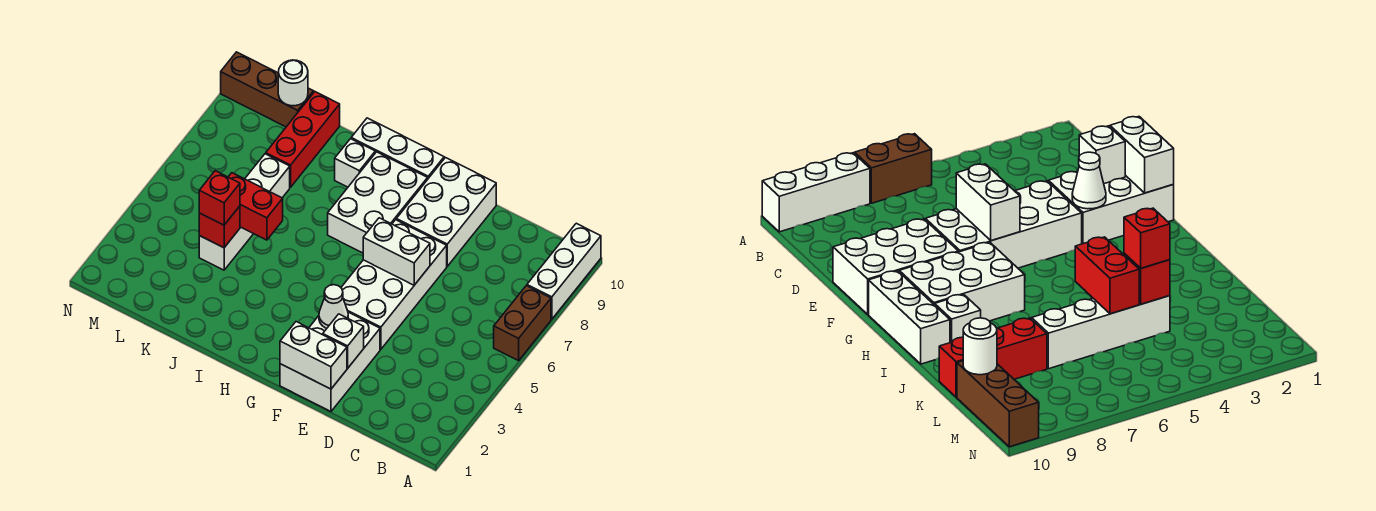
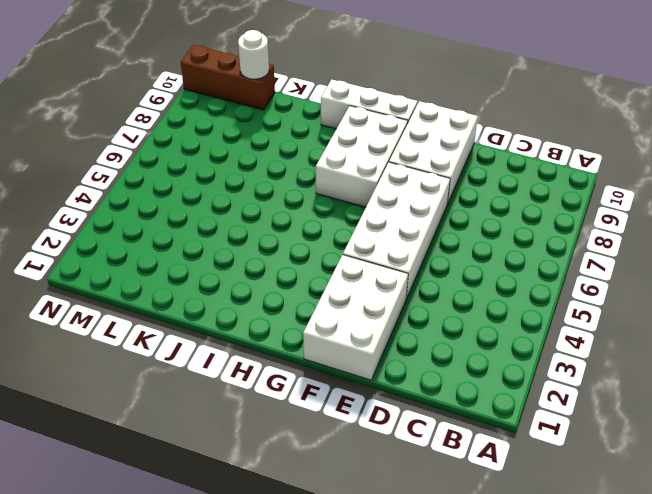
none -> brown 1x2 brick [494,286,551,361]
none -> white 1x3 brick [527,223,601,319]
none -> white 1x1 brick [335,139,375,187]

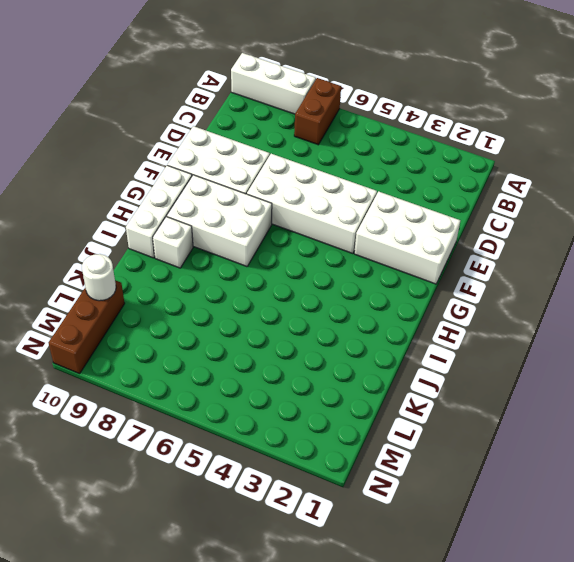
brown 1x2 brick [294,78,341,145] -> brown 1x2 brick turned to [494,286,551,361]
none -> white 1x4 brick [199,154,290,270]
none -> red 1x3 brick [266,92,340,187]
none -> white 1x2 brick [280,322,347,389]

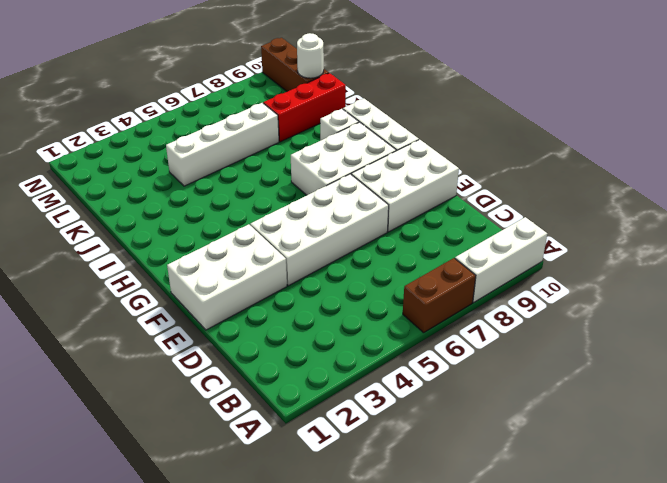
none -> white 1x2 brick [280,322,347,389]
none -> white 1x1 brick [323,314,364,368]
none -> white 1x2 brick [363,218,430,285]

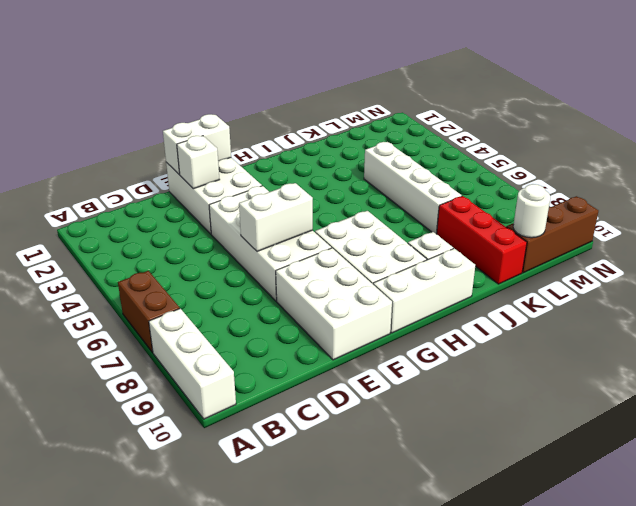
none -> white 1x1 cone [319,285,348,329]
none -> red 1x2 brick [229,173,283,240]
none -> red 1x1 brick [199,206,240,248]

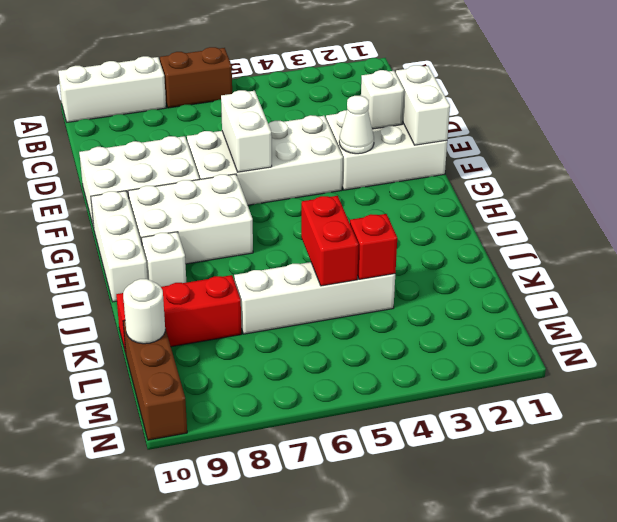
none -> red 1x1 brick [199,171,240,225]

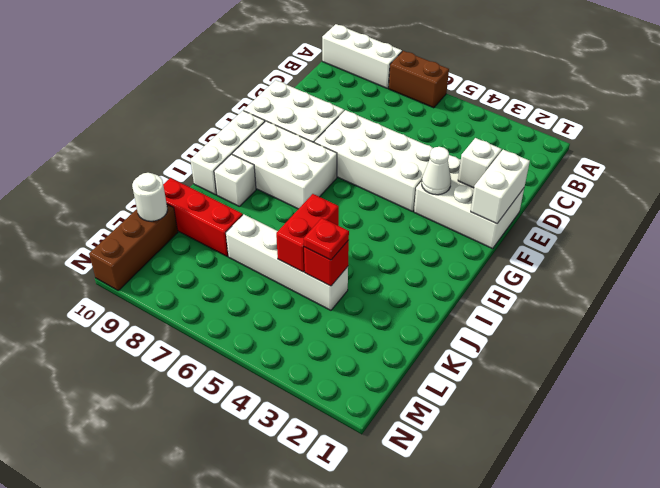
red 1x1 plate [304,218,349,260] -> red 1x1 brick [199,171,240,225]
none -> white 1x2 brick [363,218,430,285]

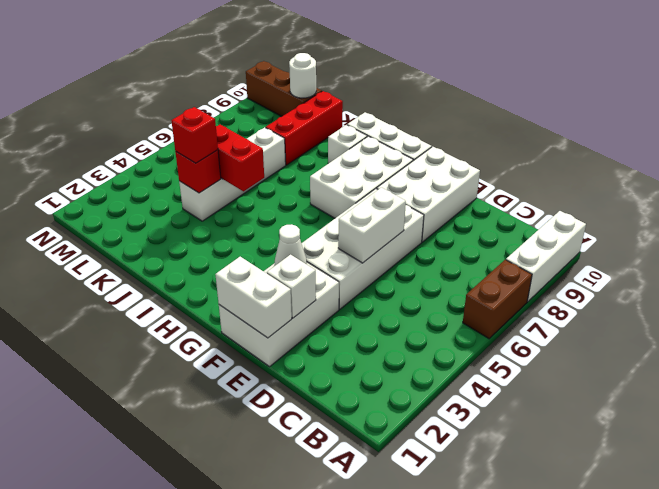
white 1x2 brick [338,187,406,263] -> white 1x2 brick turned to [363,218,430,285]

